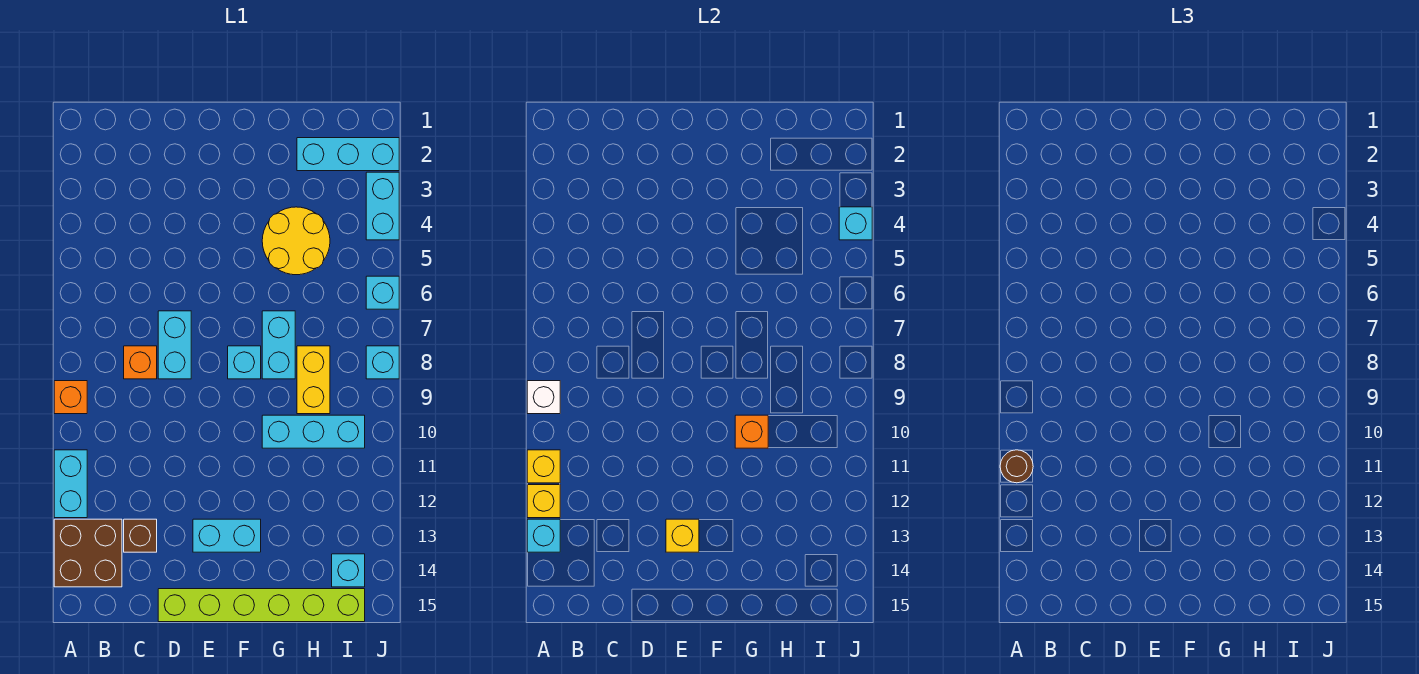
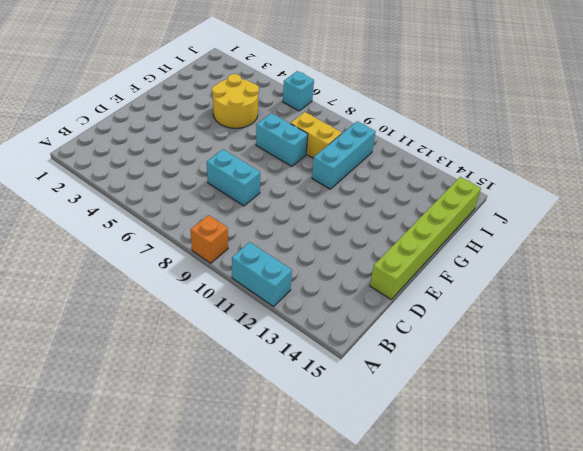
none -> brown 2x2 brick [54,519,122,587]
none -> orange 1x1 brick [124,346,157,379]
none -> brown 1x1 brick [124,519,157,552]

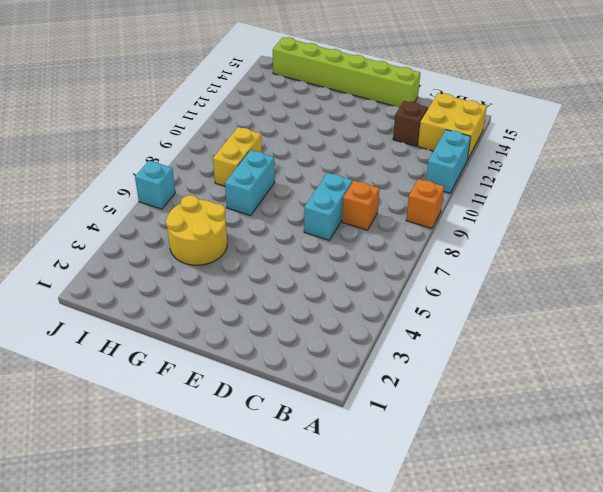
yellow 2x2 brick [418,93,487,160] -> brown 2x2 brick [54,519,122,587]
none -> cyan 1x2 brick [193,519,261,552]
none -> cyan 1x1 brick [228,346,261,379]
none -> cyan 1x3 brick [262,415,365,448]

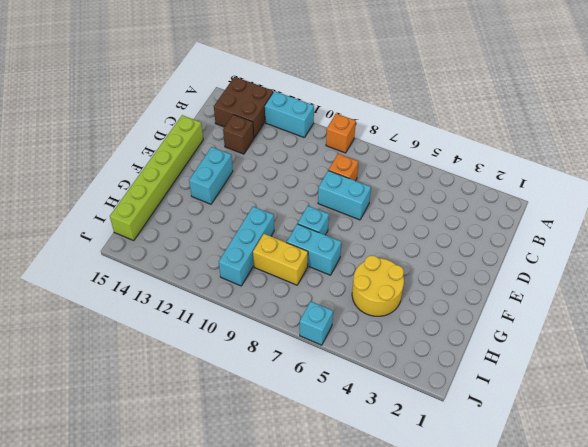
none -> cyan 1x3 brick [297,138,399,171]
none -> cyan 1x1 brick [332,554,365,587]
none -> cyan 1x2 brick [366,172,399,240]

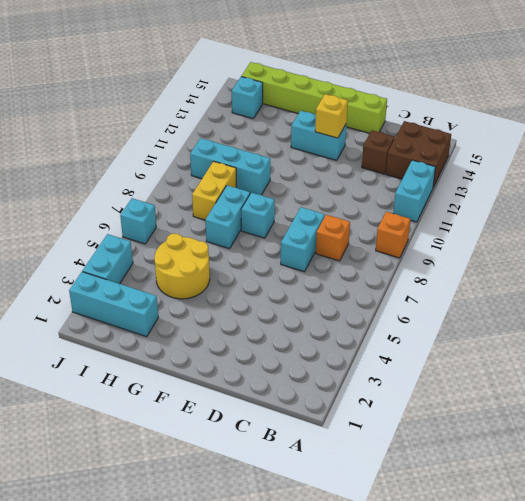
none -> cyan 1x1 brick [366,346,399,379]
none -> white 1x1 brick [527,381,560,414]
none -> yellow 1x1 brick [527,450,560,483]

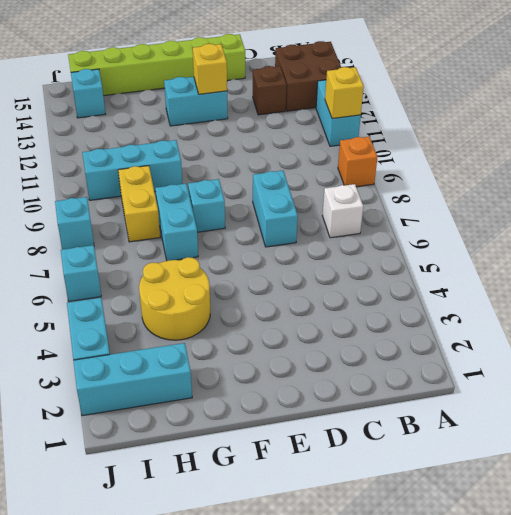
white 1x1 brick [322,184,363,238] -> white 1x1 brick moved to [527,381,560,414]
none -> orange 1x1 brick [124,346,157,379]
none -> yellow 1x1 brick [527,485,560,518]
none -> cyan 1x1 brick [527,519,560,552]

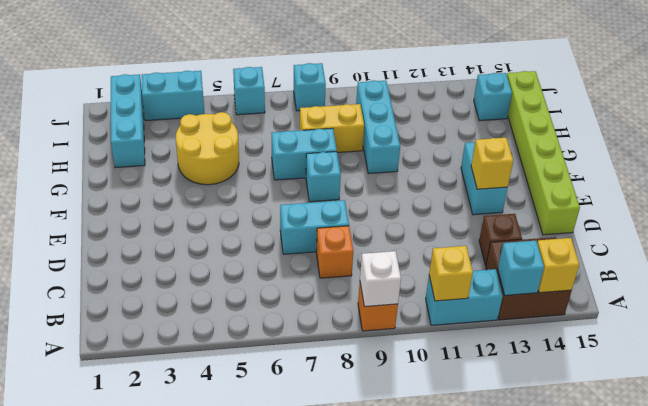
yellow 1x1 brick [537,238,579,293] -> yellow 1x1 brick moved to [527,485,560,518]
none -> orange 1x1 brick [735,415,768,448]
none -> cyan 1x1 brick [839,207,872,240]
none -> brown 1x1 round brick [1000,450,1033,483]

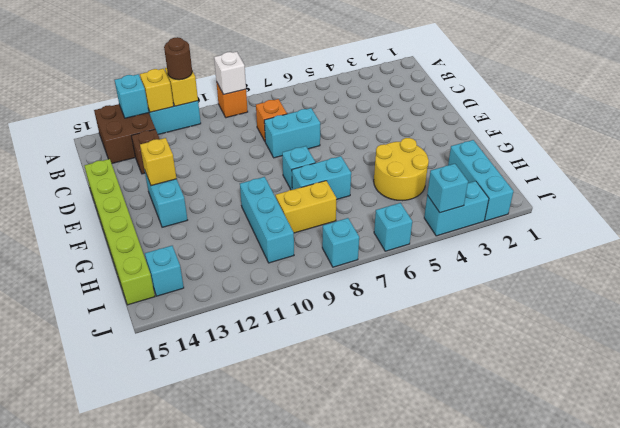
none -> orange 1x1 brick [735,415,768,448]

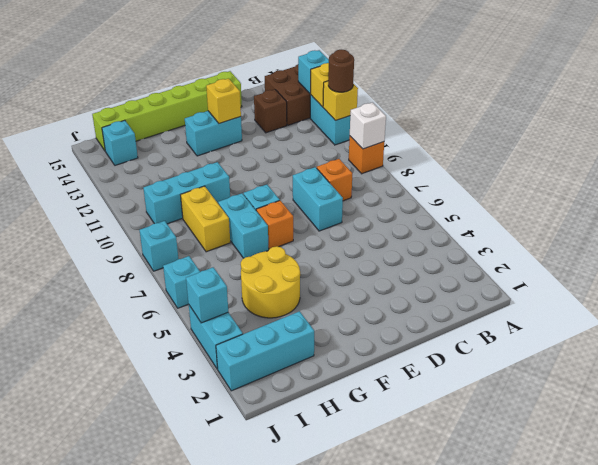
orange 1x1 brick [256,201,293,249] -> orange 1x1 brick moved to [735,415,768,448]

